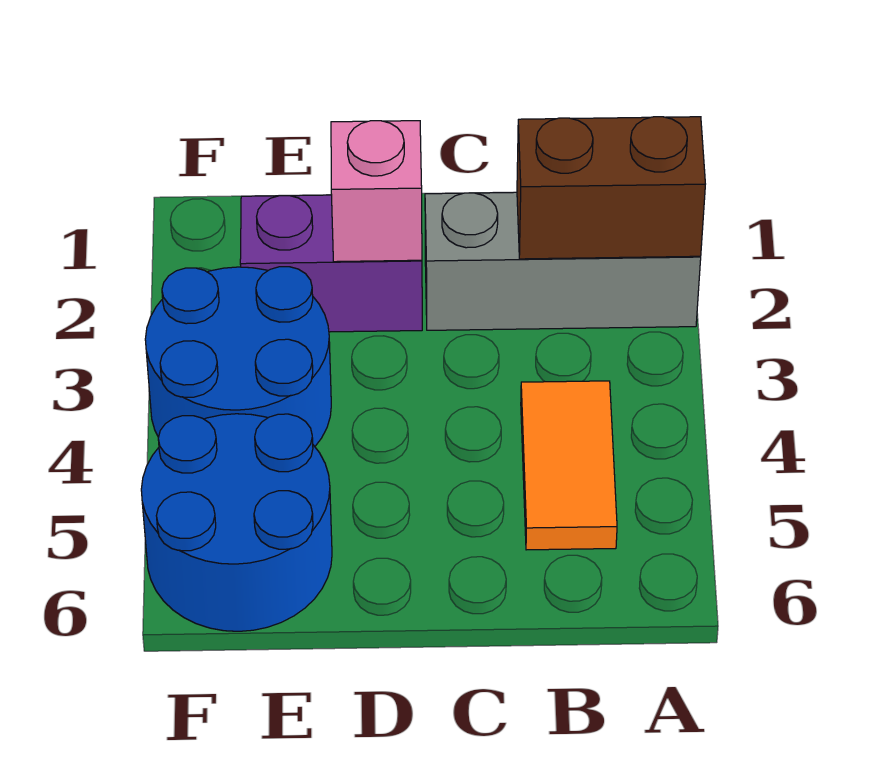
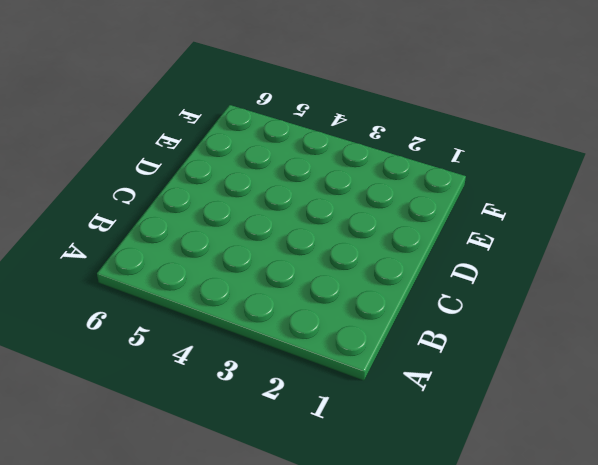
none -> grey 1x3 brick [425,192,701,330]
none -> orange 1x2 tile [521,381,617,550]

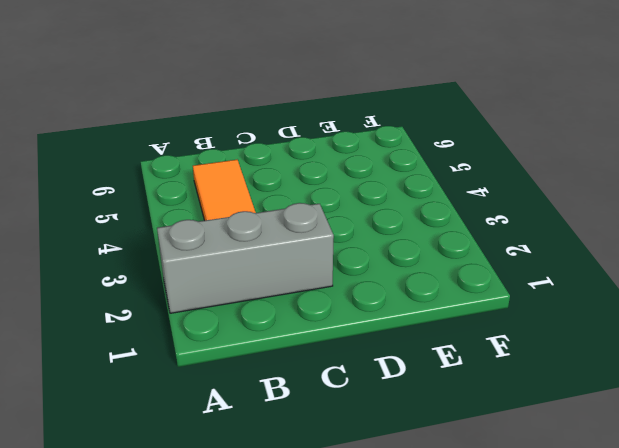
none -> purple 1x2 brick [240,195,422,332]
none -> blue 2x2 round brick [145,267,331,446]

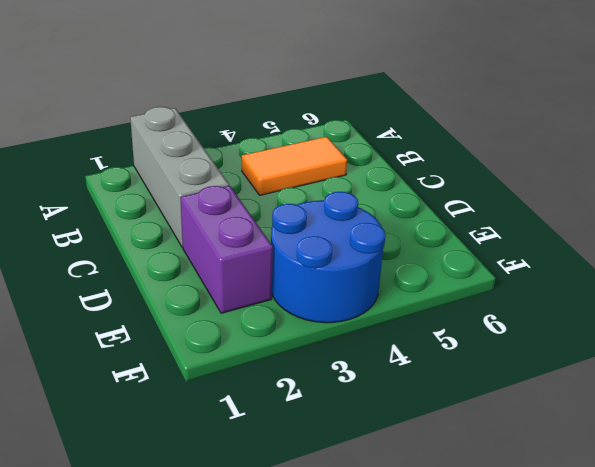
none -> blue 2x2 round brick [141,414,332,631]
none -> brown 1x2 brick [517,117,705,259]

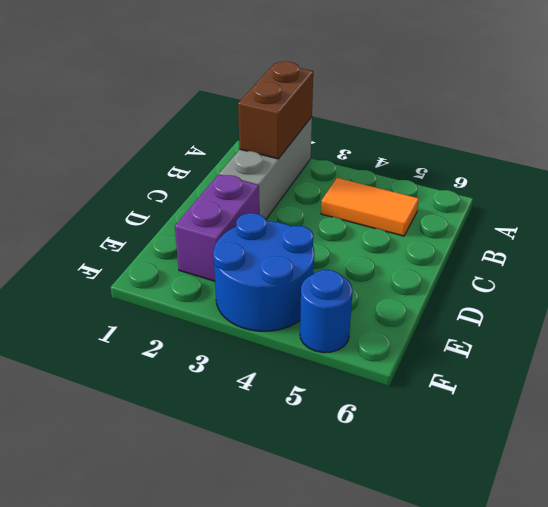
blue 1x1 round brick [300,270,353,353] -> blue 2x2 round brick [141,414,332,631]
none -> pink 1x1 brick [331,121,422,262]

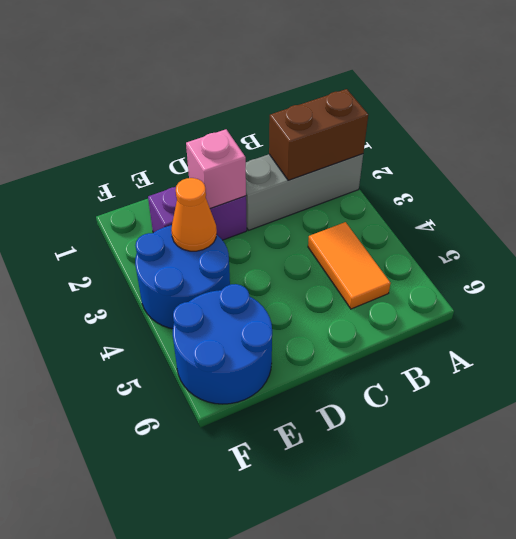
orange 1x1 cone [171,178,217,251] -> none

